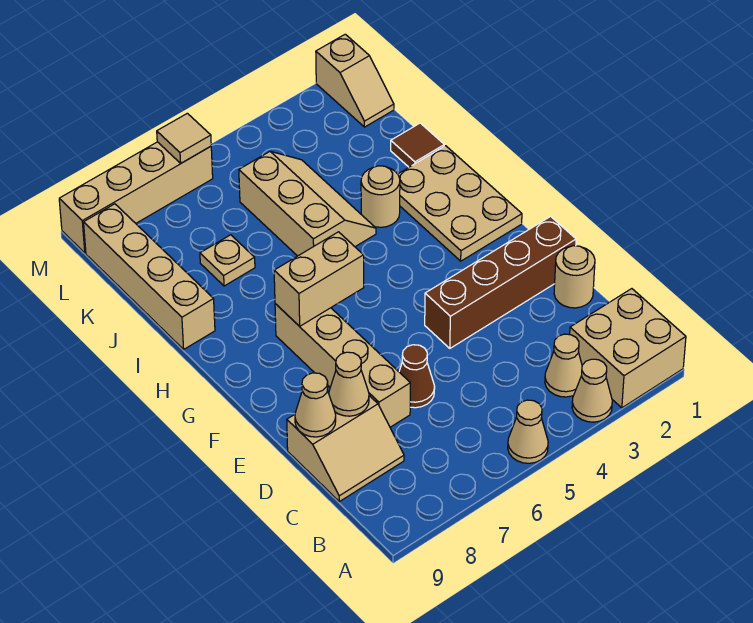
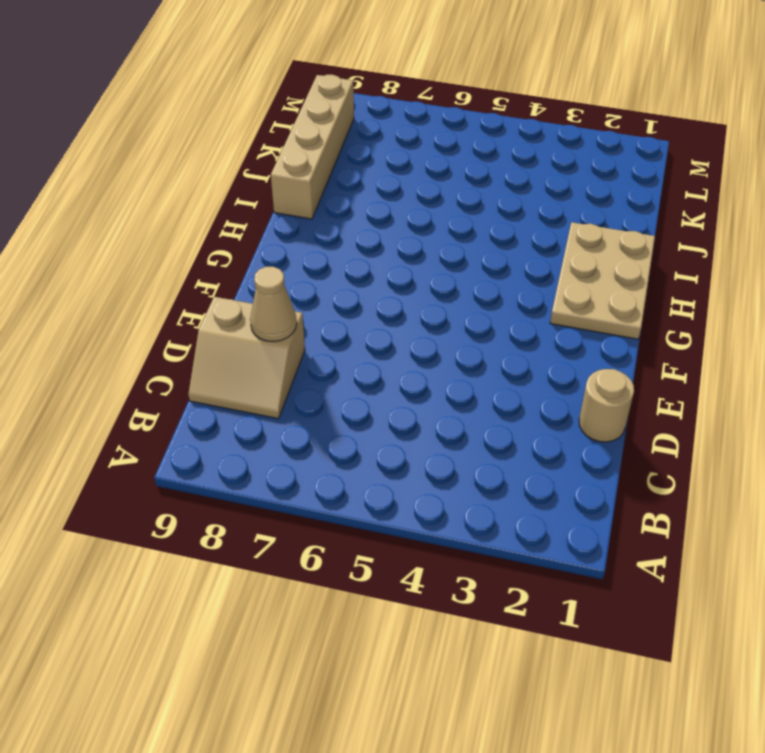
none -> tan 2x2 brick [570,289,686,408]
none -> tan 1x1 cone [572,359,612,422]
none -> tan 1x1 cone [508,400,548,463]

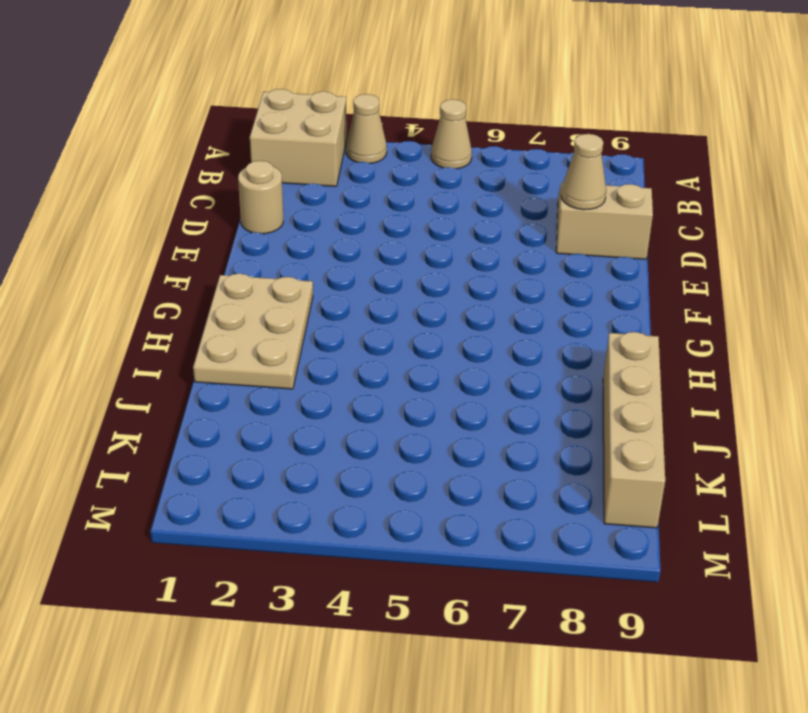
none -> tan 1x1 cone [545,334,582,397]
none -> brown 1x1 cone [399,345,435,408]
none -> tan 1x4 brick [275,304,410,427]

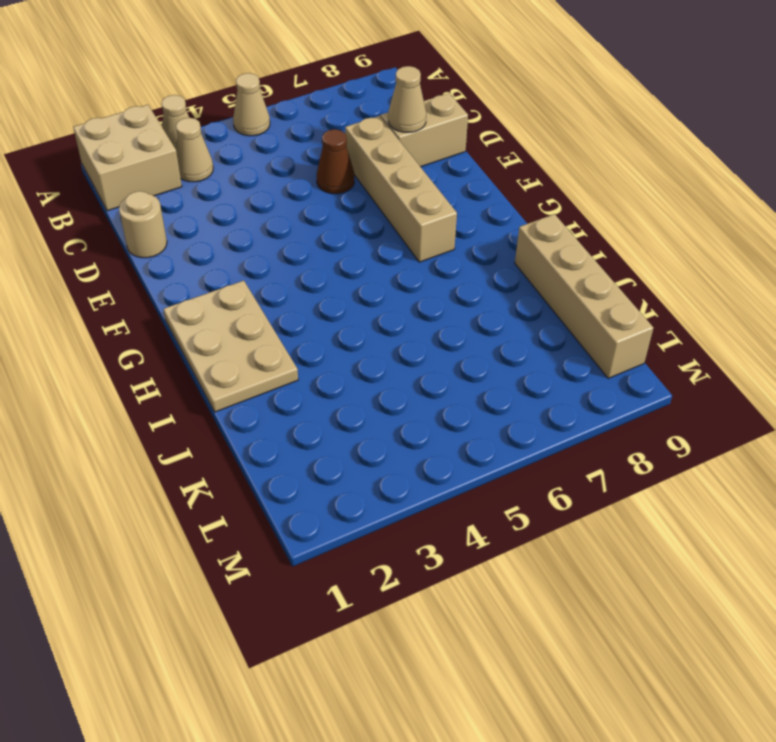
none -> brown 1x4 brick [425,216,576,348]
none -> tan 1x1 round brick [361,166,400,227]
none -> tan 2x3 slope [239,151,376,256]

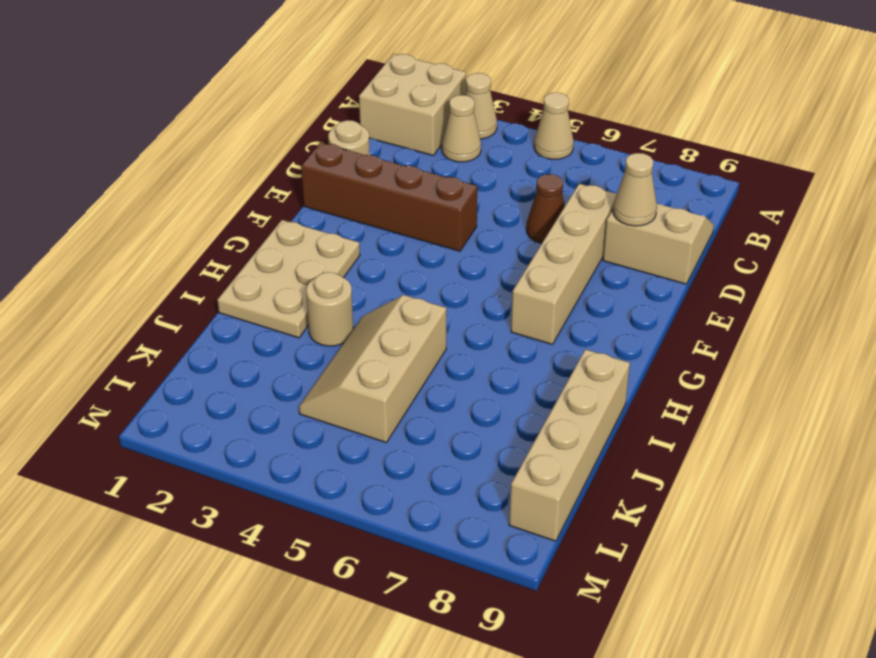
none -> brown 1x1 tile [391,123,444,167]
none -> tan 1x1 plate [200,235,255,286]
none -> tan 1x2 slope [316,34,394,127]

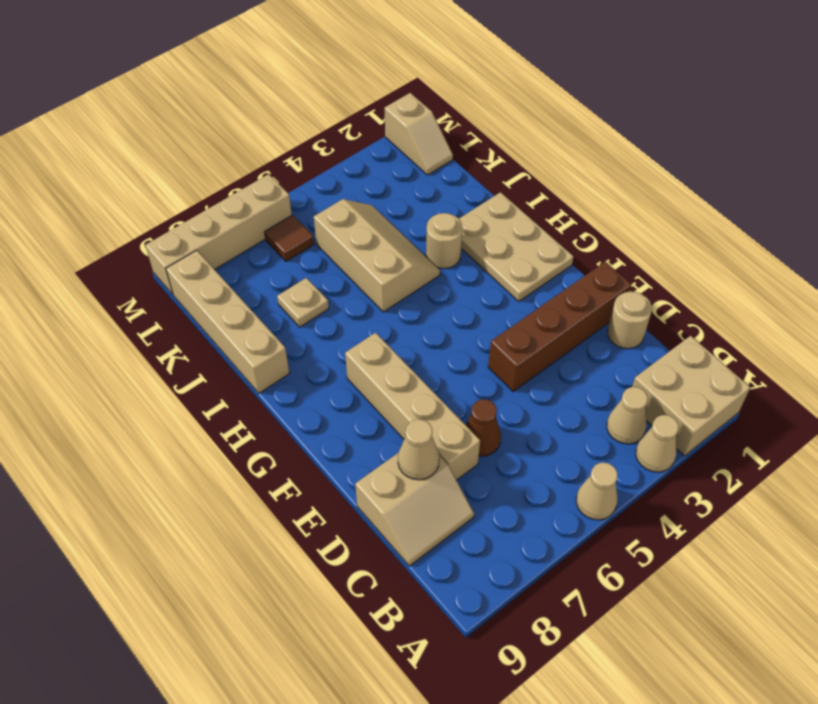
brown 1x1 tile [264,215,314,261] -> brown 1x1 tile moved to [391,123,444,167]
none -> tan 1x1 cone [295,373,336,437]
none -> tan 1x2 brick [274,232,364,326]
none -> tan 1x1 tile [157,113,211,163]

